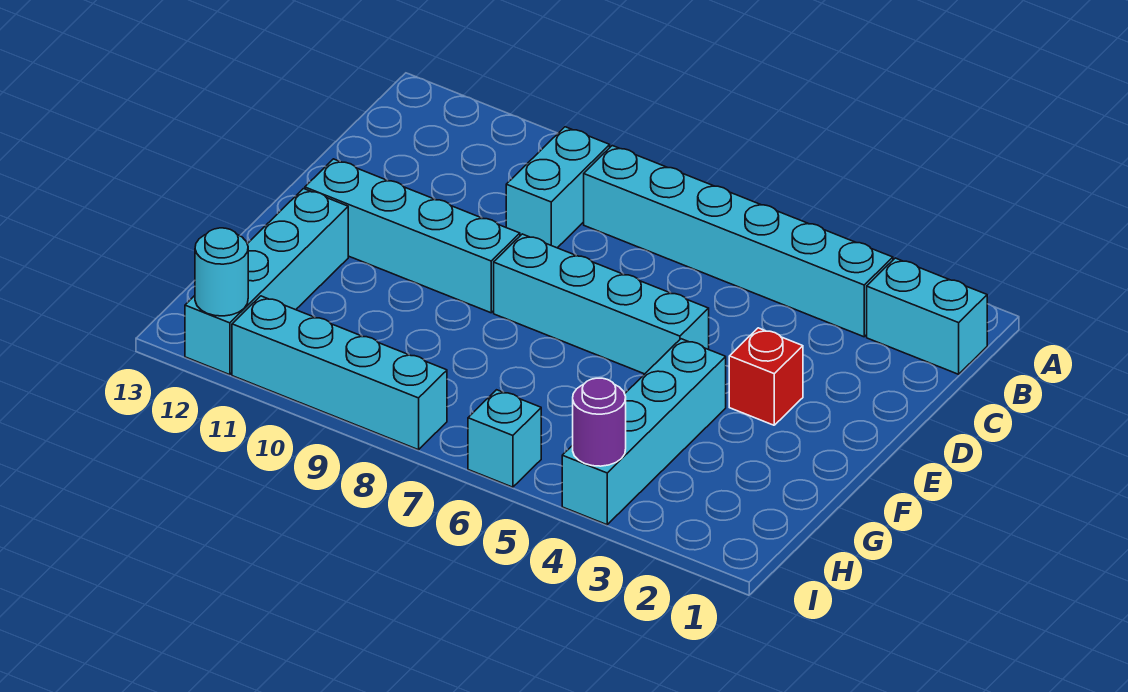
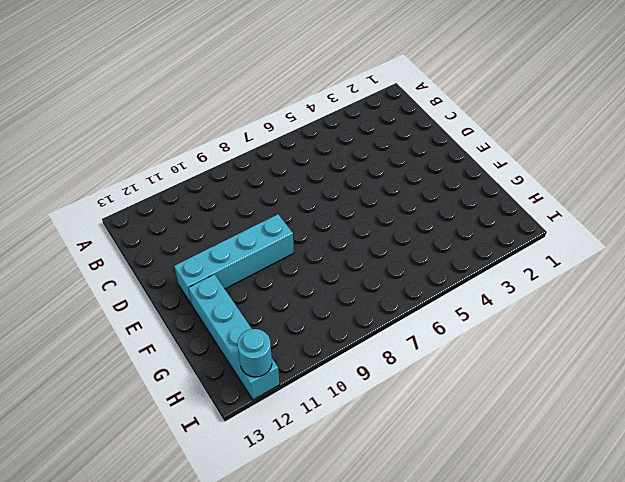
none -> cyan 1x2 brick [867,258,987,374]
none -> cyan 1x6 brick [584,146,893,337]
none -> cyan 1x2 brick [506,127,610,248]

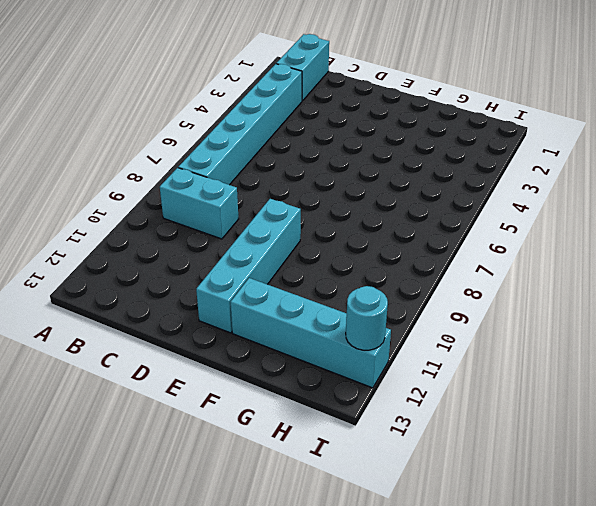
none -> red 1x1 brick [729,328,803,425]
none -> cyan 1x4 brick [494,234,709,374]
none -> cyan 1x4 brick [562,339,726,525]

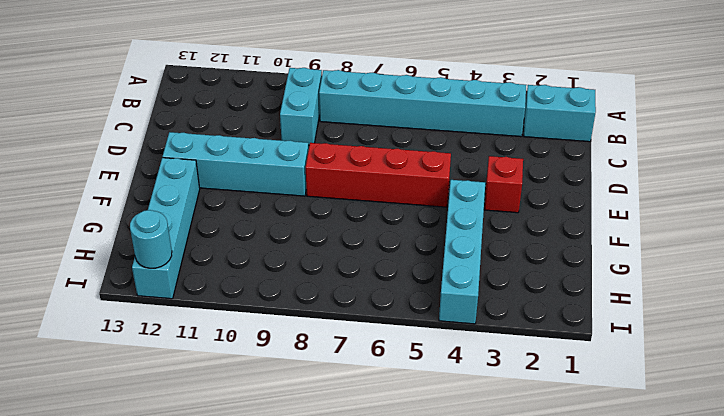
red 1x4 brick [306,143,451,207] -> cyan 1x4 brick [494,234,709,374]
none -> cyan 1x1 brick [468,390,541,487]
none -> cyan 1x4 brick [232,296,447,450]
none -> purple 1x1 round brick [573,378,626,466]

